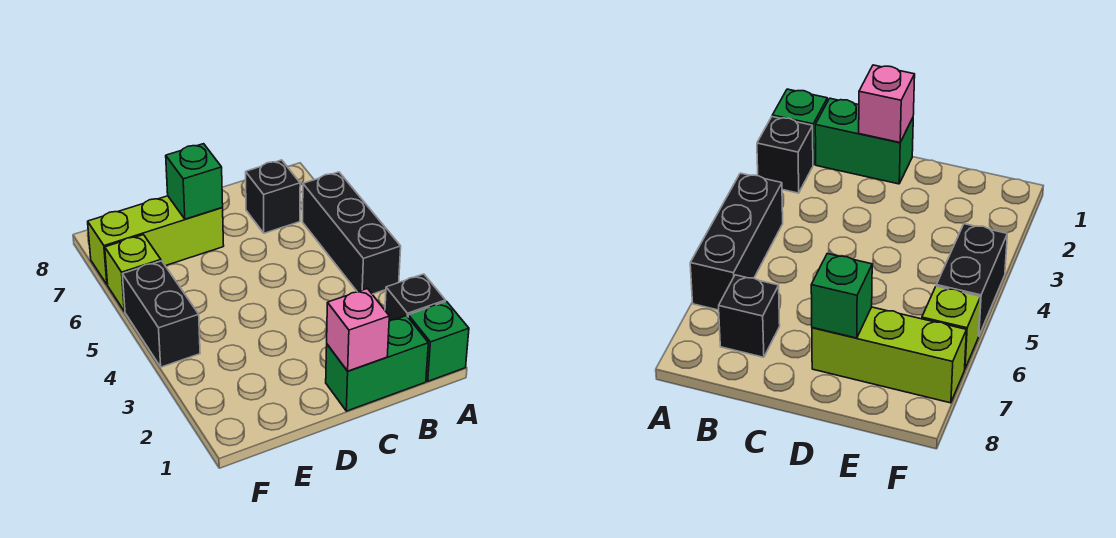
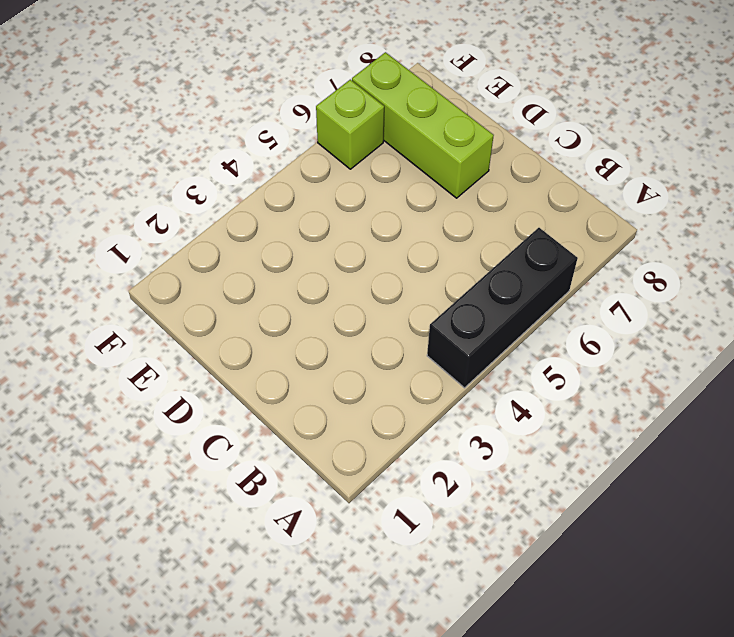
none -> green 1x1 brick [408,302,469,381]
none -> black 1x1 brick [385,274,446,321]

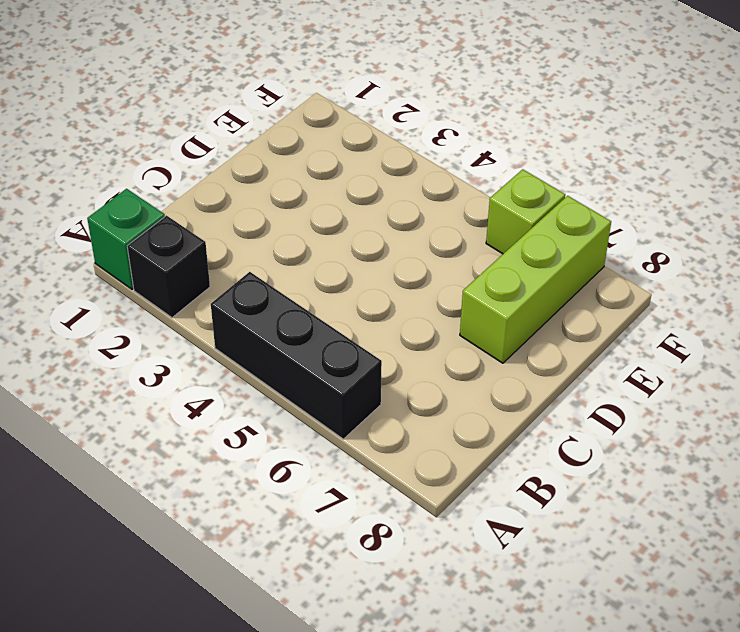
none -> green 1x2 brick [326,316,428,411]
none -> black 1x1 brick [246,160,300,233]

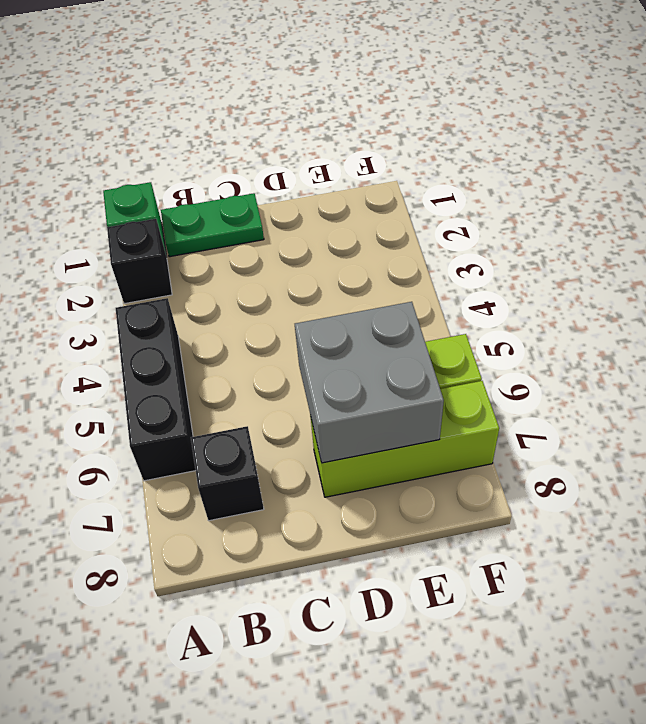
green 1x2 plate [161,193,264,257] -> green 1x2 brick [326,316,428,411]
grey 2x2 brick [295,302,444,463] -> green 1x1 brick [166,144,223,219]
none -> black 1x2 brick [123,261,200,367]
none -> pink 1x1 brick [327,289,389,371]

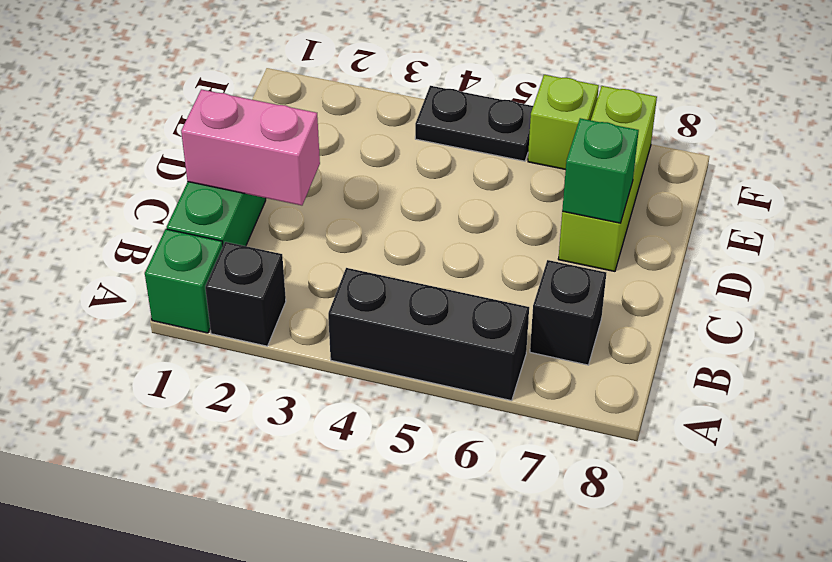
pink 1x2 brick [181,89,320,205] -> pink 1x1 brick [327,289,389,371]
black 1x2 plate [415,86,533,161] -> black 1x2 brick [123,261,200,367]

